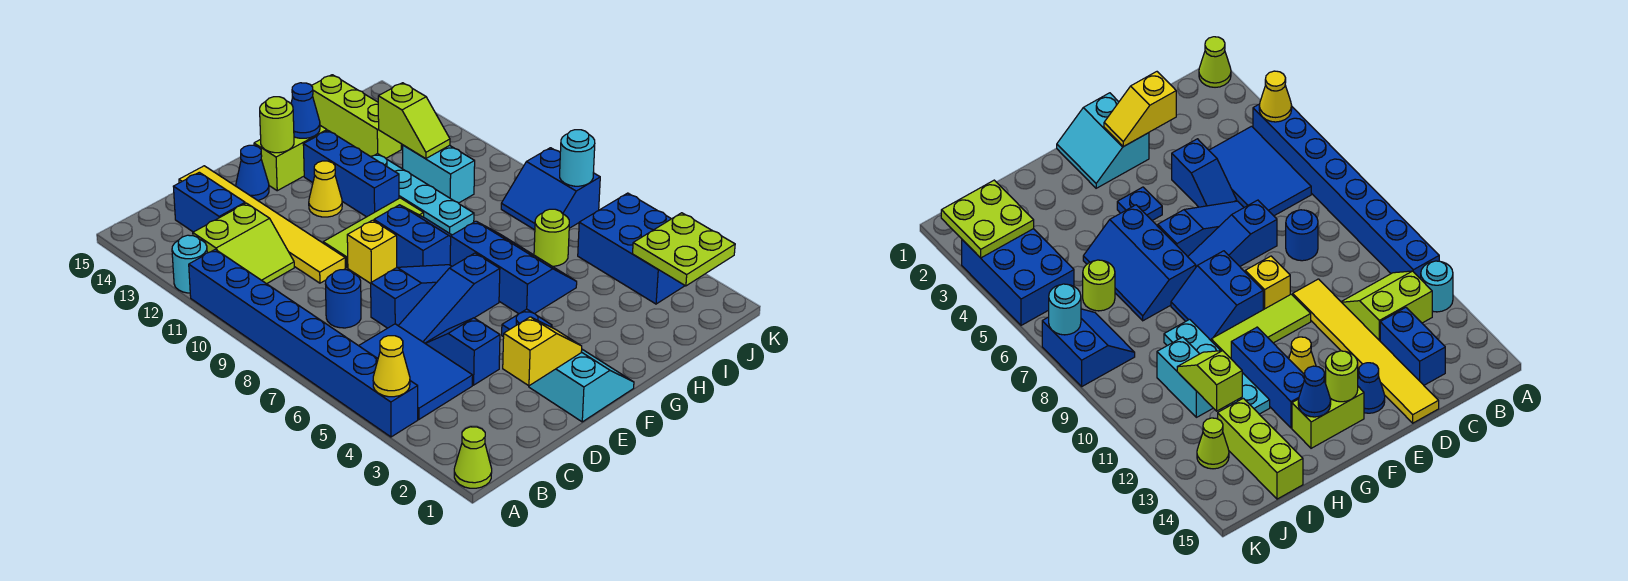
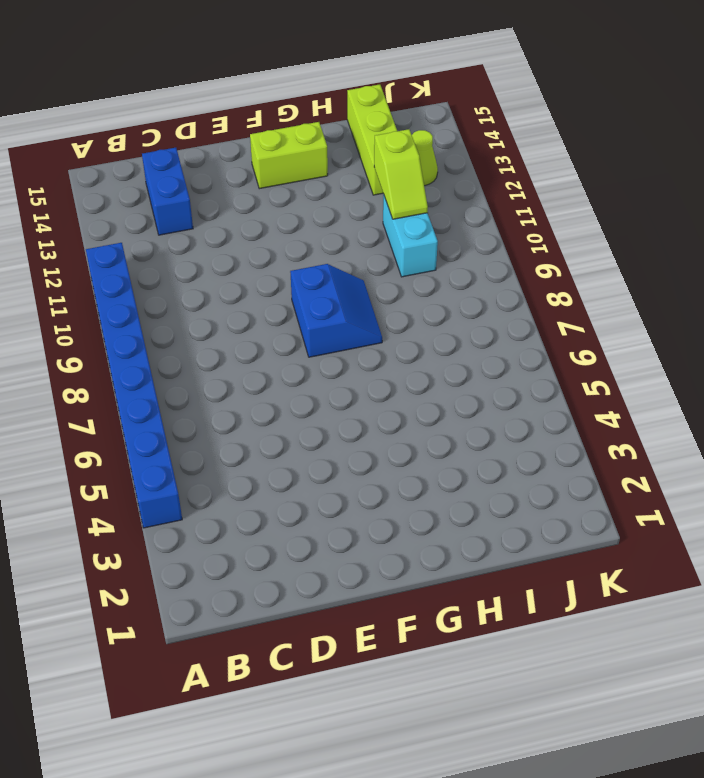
none -> lime 1x1 cone [454,427,492,488]
none -> cyan 1x1 round brick [172,235,207,293]
none -> blue 2x3 tile [359,324,473,419]
none -> lime 2x2 slope [193,203,294,284]

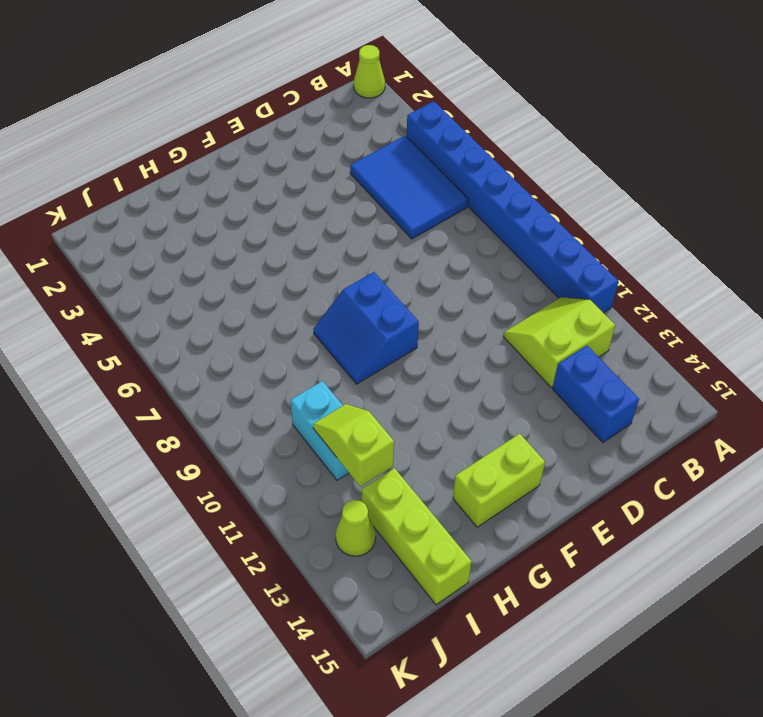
none -> cyan 1x1 round brick [172,235,207,293]
none -> blue 1x1 round brick [326,270,361,328]
none -> blue 1x2 slope [425,318,500,385]
none -> blue 1x3 slope [398,253,500,343]

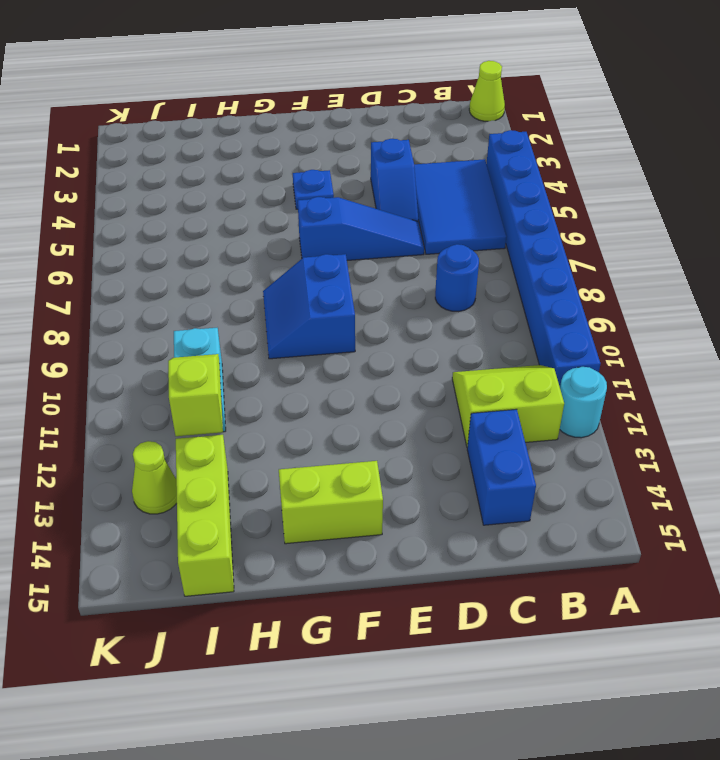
none -> blue 1x3 slope [371,265,452,328]
none -> yellow 1x6 tile [179,166,345,283]
none -> cyan 2x2 slope [529,349,634,422]
none -> yellow 1x1 brick [347,220,397,284]

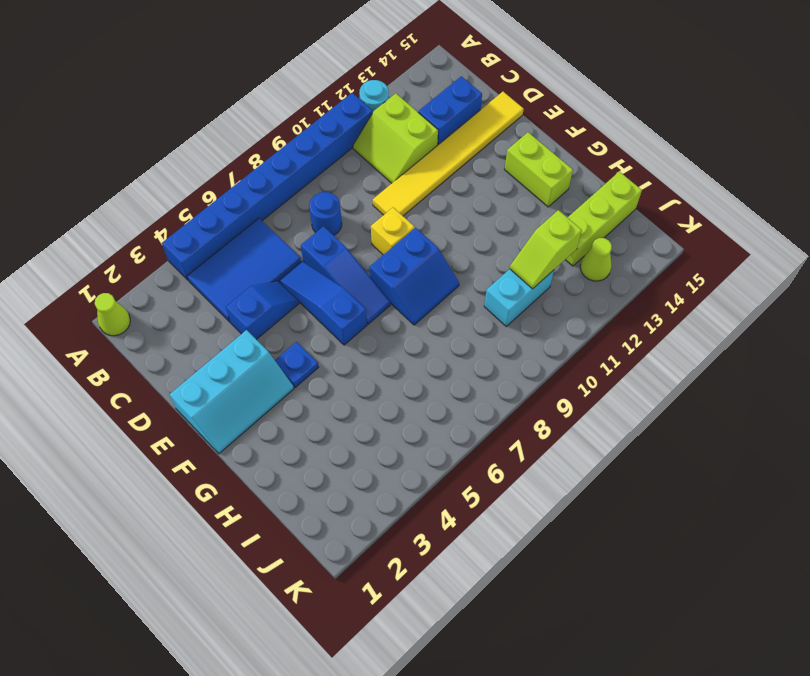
cyan 2x3 slope [169,330,294,454] -> cyan 2x2 slope [529,349,634,422]
none -> lime 1x3 tile [323,198,424,268]
none -> blue 1x1 cone [236,145,269,200]
none -> yellow 1x1 cone [309,161,342,217]
none -> blue 2x3 slope [450,221,577,314]

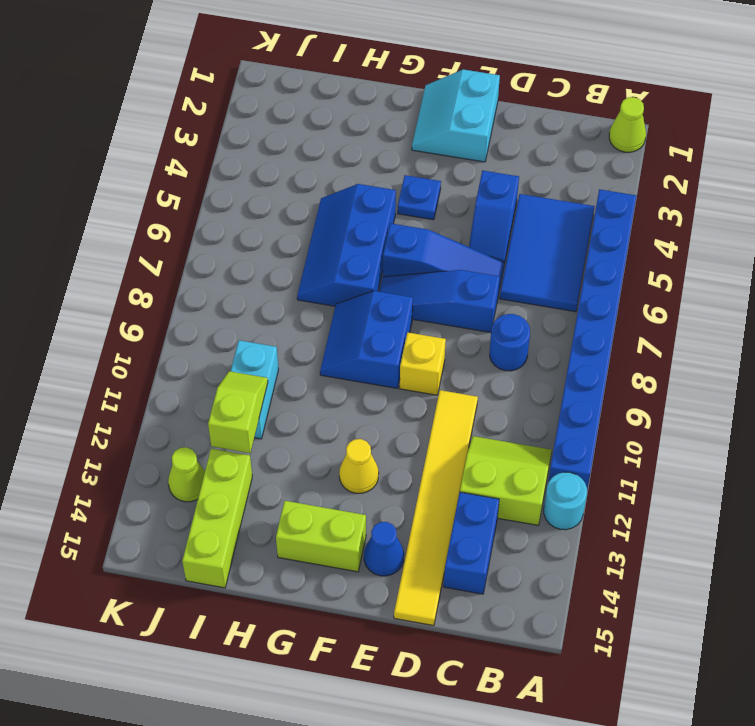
none -> lime 1x3 tile [323,198,424,268]
none -> blue 1x3 brick [303,131,399,217]
none -> cyan 1x4 plate [371,154,474,235]
none -> lime 1x1 round brick [534,209,569,266]

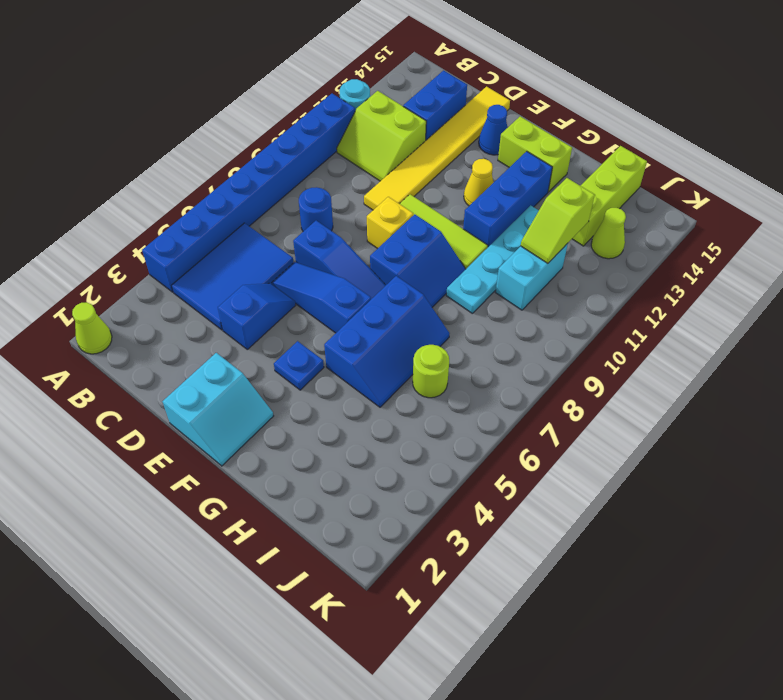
none -> blue 2x3 brick [578,193,685,304]
none -> blue 2x2 slope [501,148,600,230]
none -> yellow 1x1 cone [373,336,410,397]
none -> yellow 1x2 slope [503,317,582,386]

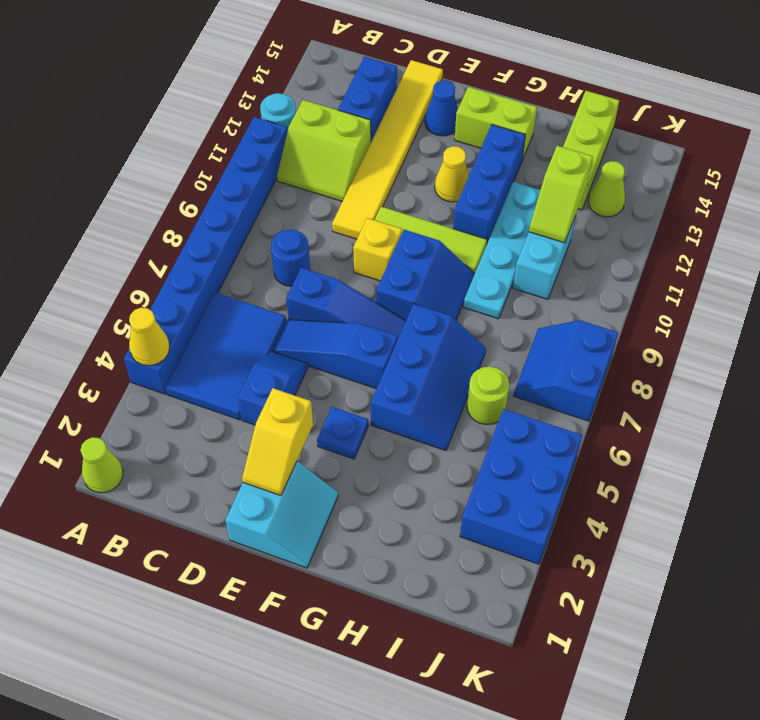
yellow 1x2 slope [242,388,313,496] -> yellow 1x2 slope turned to [503,317,582,386]
none -> lime 1x1 round brick [260,97,294,153]
none -> blue 1x1 cone [291,83,320,138]
none -> lime 2x2 plate [633,213,735,286]
none -> cyan 1x1 round brick [560,130,595,186]

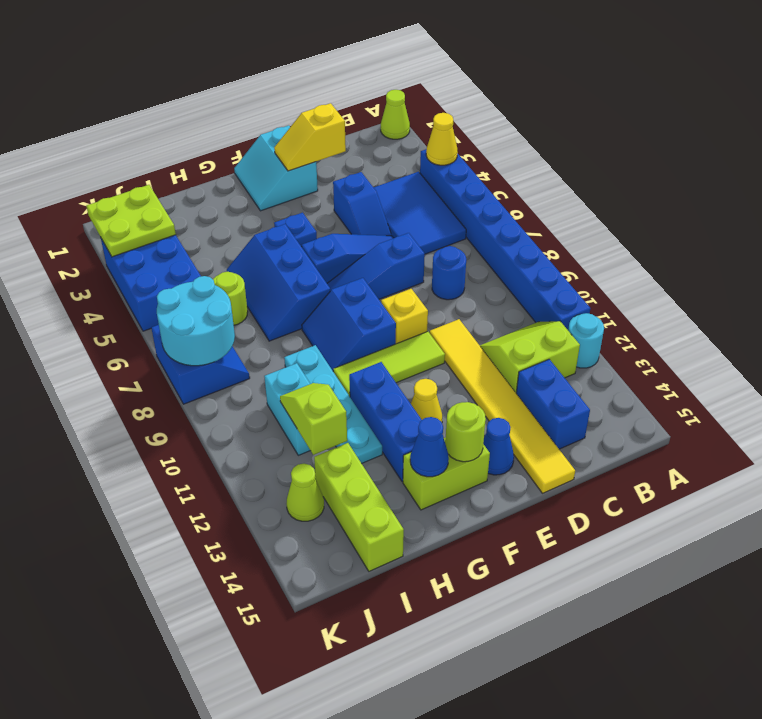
cyan 2x2 round brick [157,276,235,366] -> cyan 1x1 round brick [560,130,595,186]

